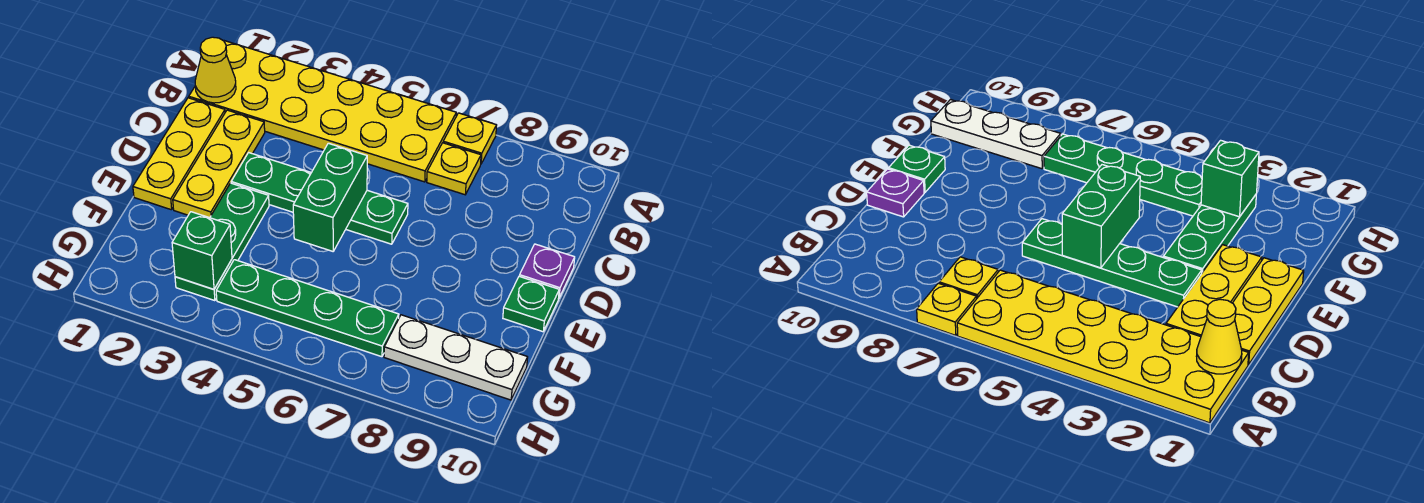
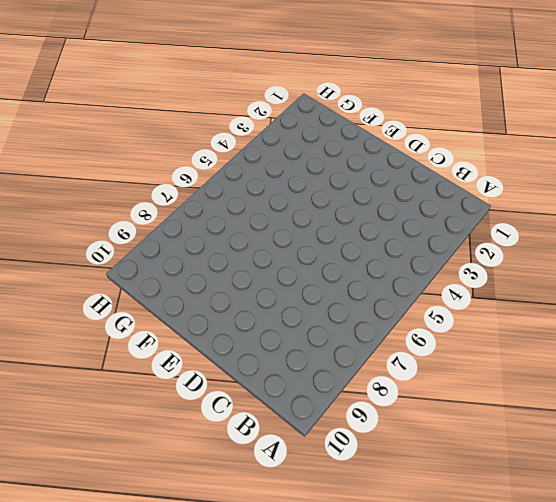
none -> yellow 2x6 plate [189,41,456,182]
none -> yellow 1x1 plate [443,113,497,163]
none -> yellow 1x1 plate [427,143,481,195]

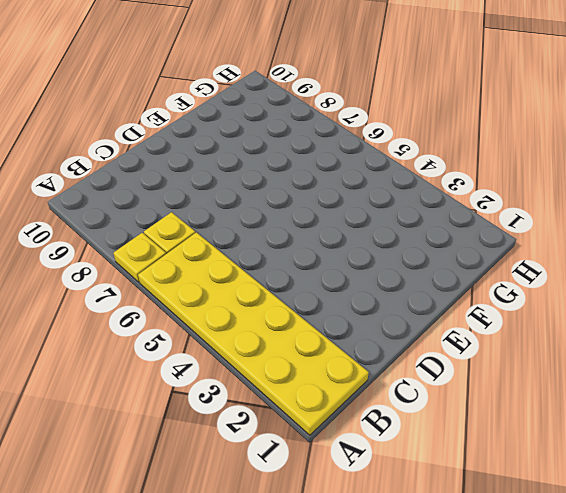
none -> yellow 1x3 plate [133,98,225,210]
none -> yellow 1x3 plate [173,110,265,218]
none -> green 1x4 plate [231,153,408,244]

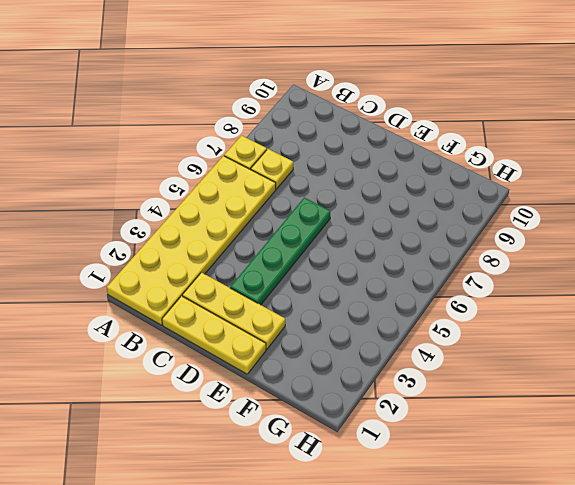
none -> purple 1x1 plate [520,244,575,298]
none -> green 1x3 plate [175,183,269,301]
none -> green 1x1 plate [503,276,559,332]

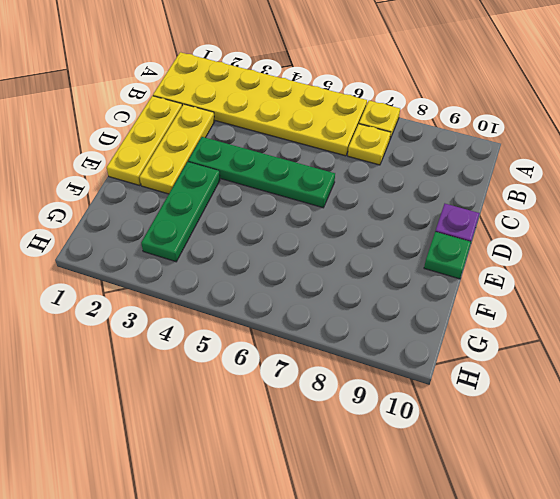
none -> green 1x4 plate [216,260,399,357]
none -> white 1x3 plate [384,315,528,400]
none -> yellow 1x1 cone [195,37,236,103]

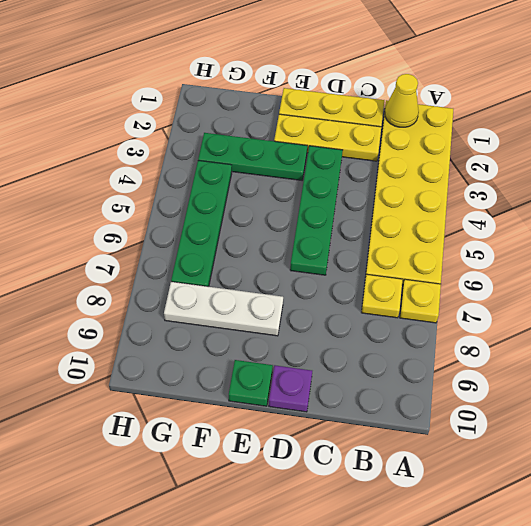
white 1x3 plate [164,282,283,336] -> white 1x3 plate turned to [384,315,528,400]
none -> green 1x2 brick [293,143,367,251]
none -> green 1x1 brick [172,212,232,289]

